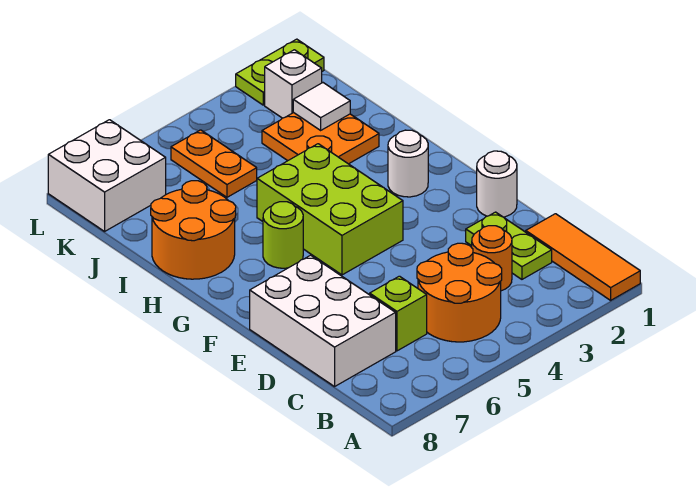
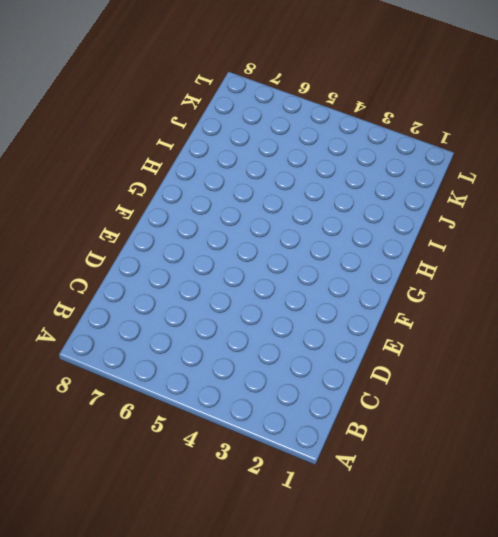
none -> orange 1x3 tile [526,214,640,300]
none -> orange 2x2 round brick [417,243,502,342]
none -> lime 1x2 plate [466,212,552,279]

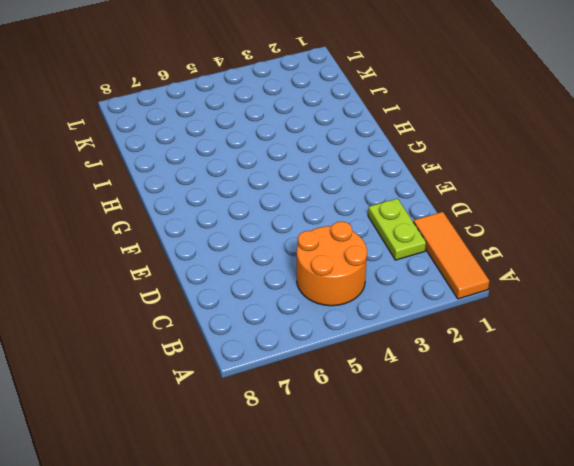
none -> orange 1x1 round brick [472,226,512,291]
none -> lime 1x1 brick [370,276,427,351]
none -> white 2x3 brick [250,255,396,387]

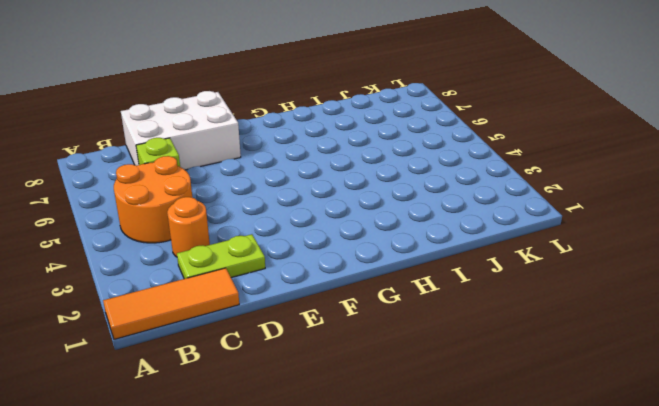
none -> white 1x1 round brick [477,151,517,217]
none -> lime 2x3 brick [257,144,403,275]
none -> white 1x1 round brick [388,130,428,197]

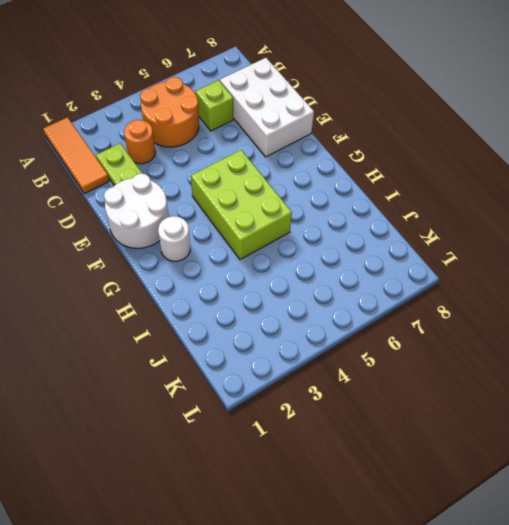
white 2x2 round brick [104,174,169,248] -> white 1x1 round brick [477,151,517,217]
none -> lime 1x1 round brick [263,202,303,268]
none -> orange 2x2 round brick [151,181,236,279]
none -> orange 2x2 plate [262,113,379,164]

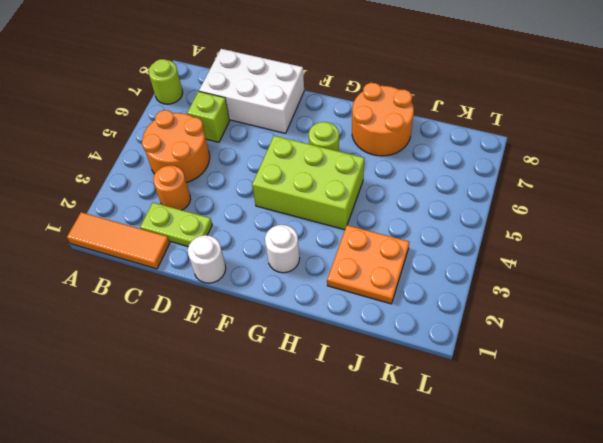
lime 1x1 round brick [149,59,183,104] -> none
none -> orange 1x2 plate [171,130,257,197]
none -> white 1x1 brick [265,50,322,118]
none -> white 2x2 brick [48,120,166,231]

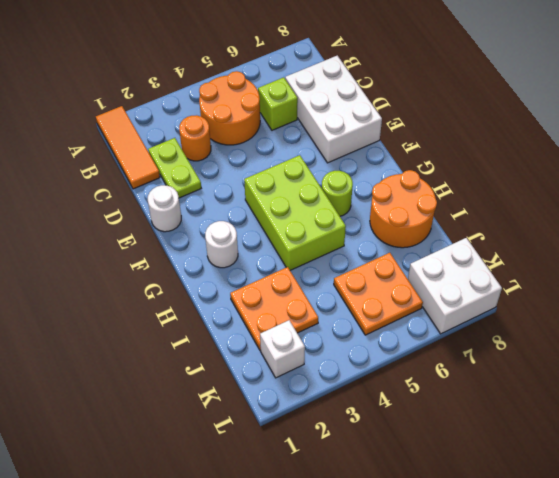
orange 2x2 plate [334,253,423,335] -> orange 1x2 plate [171,130,257,197]
none -> lime 1x2 plate [236,39,324,105]
none -> white 1x1 tile [293,83,350,130]

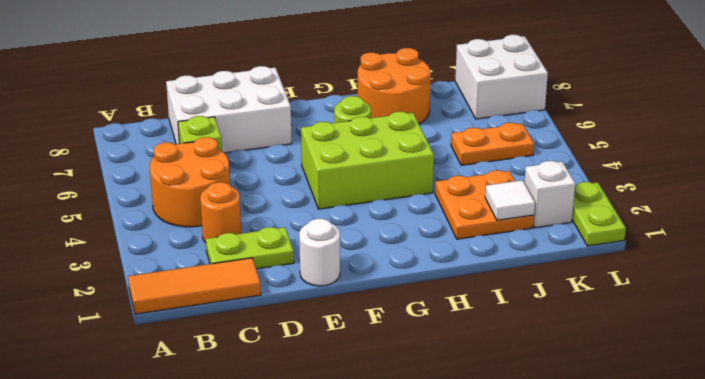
none -> white 1x1 round brick [388,130,428,197]

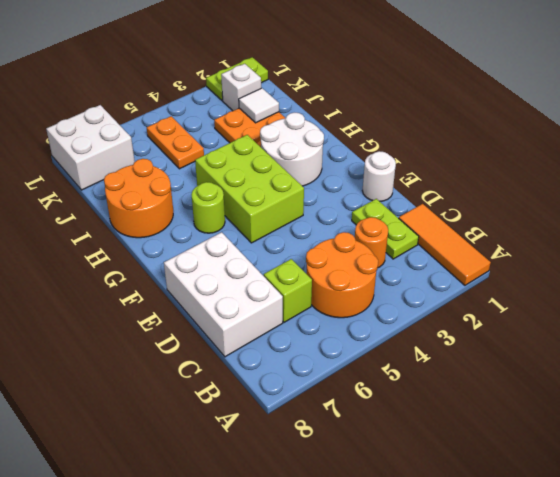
white 2x2 round brick [260,113,324,186] -> white 1x1 round brick [388,130,428,197]

